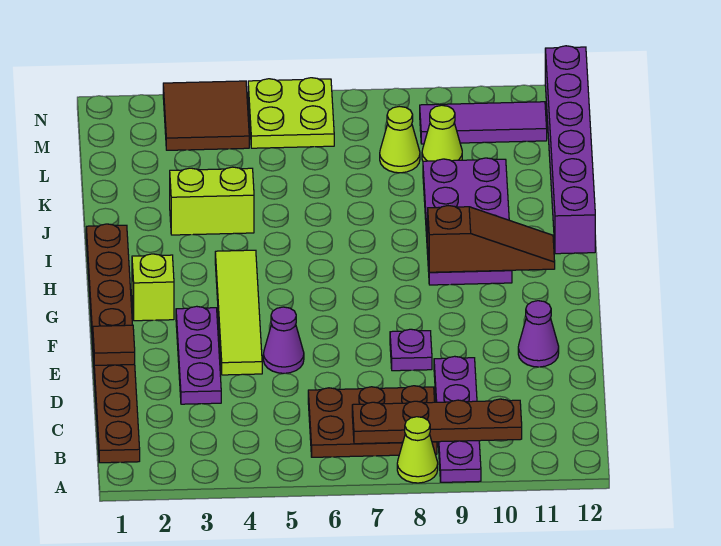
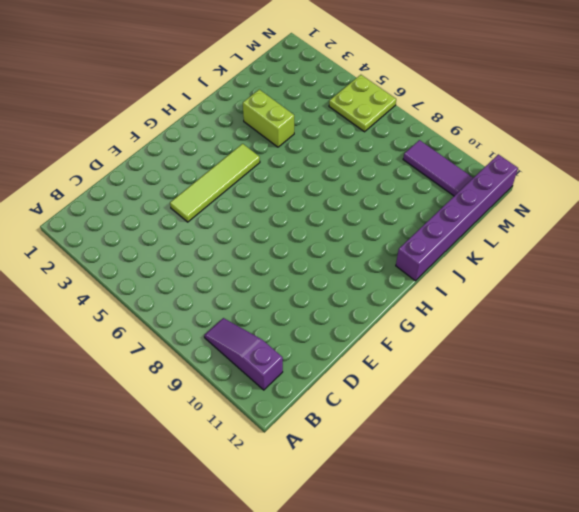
purple 1x3 slope [204,318,283,390] -> purple 1x4 plate [434,356,481,482]
none -> lime 1x1 cone [397,417,438,483]
none -> brown 1x8 plate [86,224,140,463]
none -> brown 2x3 plate [308,386,437,457]

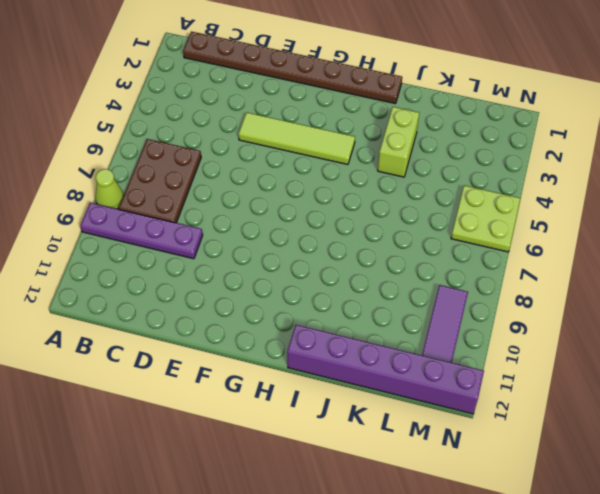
none -> purple 1x3 plate [176,306,221,404]
none -> purple 1x1 cone [263,307,304,373]
none -> purple 1x1 plate [390,329,432,371]

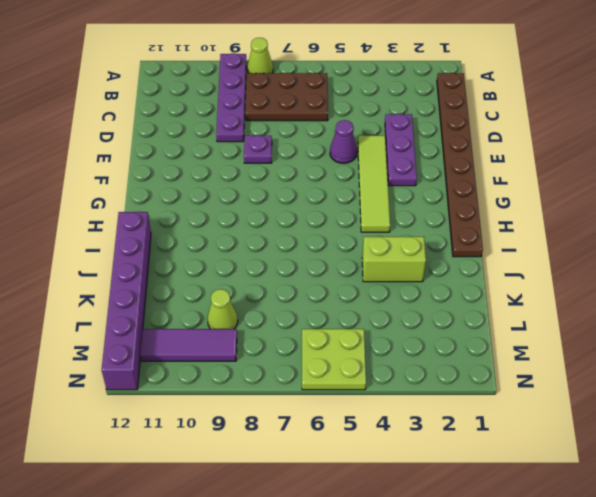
none -> purple 1x1 cone [518,301,559,367]
none -> lime 1x1 brick [132,254,174,321]
none -> purple 2x4 plate [423,158,512,285]

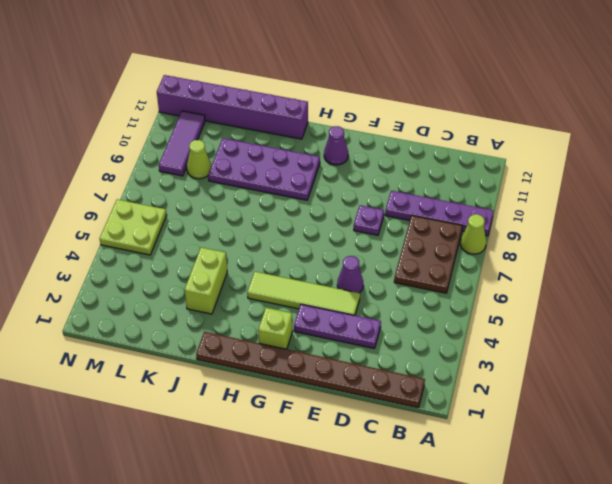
purple 1x1 cone [324,126,348,165] -> purple 1x1 cone moved to [518,301,559,367]
none -> lime 1x1 cone [380,106,420,173]
none -> brown 2x2 tile [163,81,249,150]
none -> brown 1x4 plate [352,399,522,444]

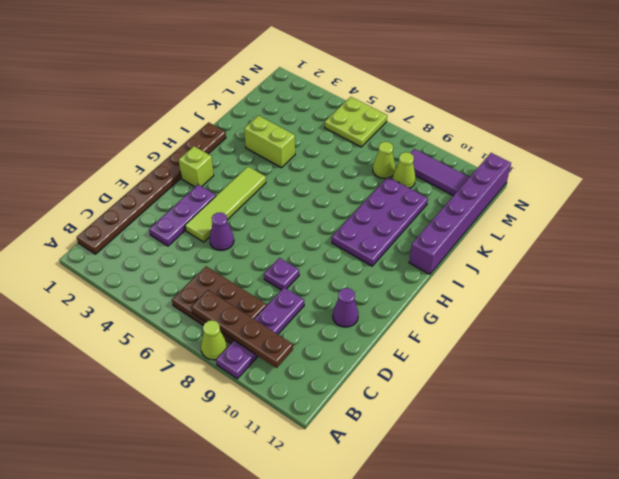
none -> brown 2x2 tile [163,81,249,150]
none -> brown 1x1 tile [93,325,135,365]
none -> brown 1x3 slope [428,206,555,272]

